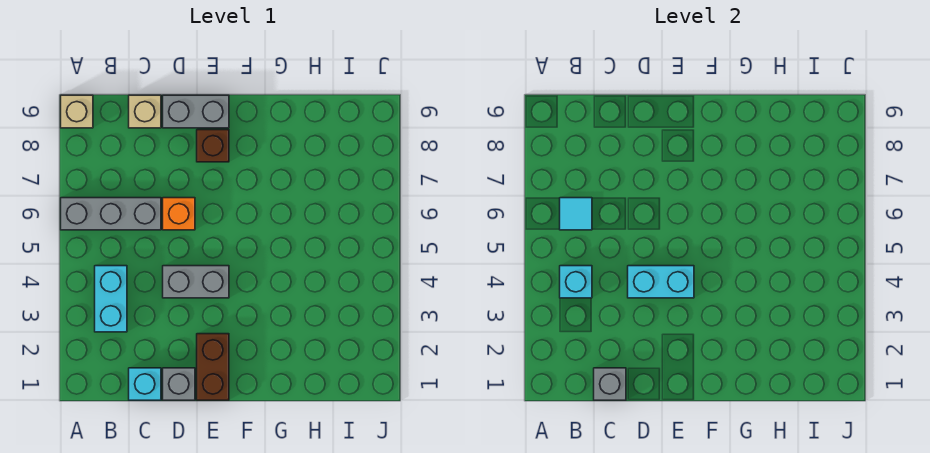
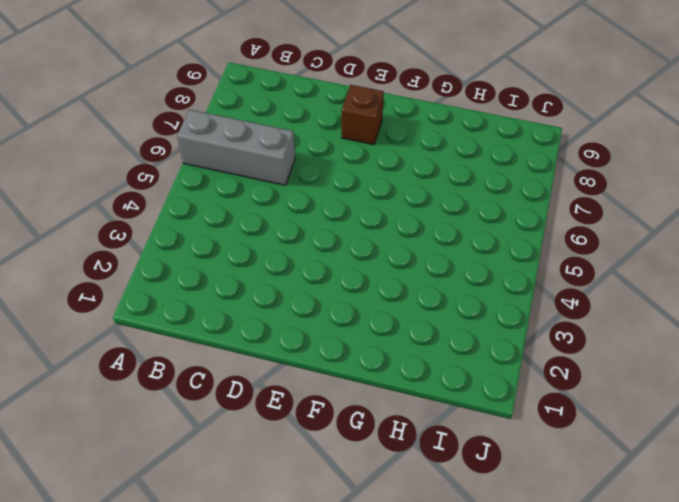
none -> tan 1x1 brick [61,95,93,128]
none -> cyan 1x2 brick [95,266,127,332]
none -> cyan 1x1 brick [129,368,161,400]

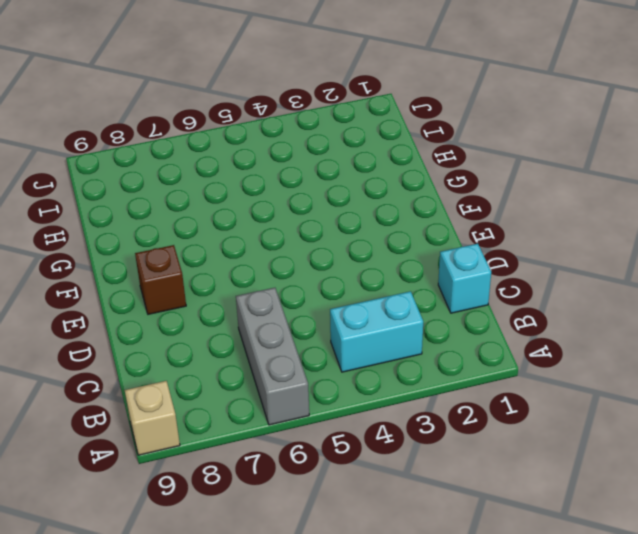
none -> tan 1x1 brick [129,95,161,128]
none -> grey 1x1 brick [163,368,195,400]
none -> grey 1x2 brick [163,266,229,298]

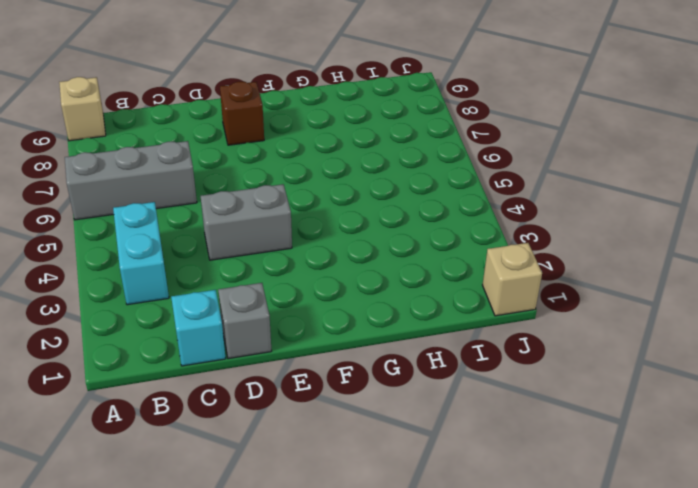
tan 1x1 brick [483,243,542,316] -> tan 1x1 brick moved to [129,95,161,128]
none -> orange 1x1 brick [163,198,195,230]
none -> grey 1x2 brick [163,95,229,128]
none -> brown 1x2 brick [197,334,229,400]

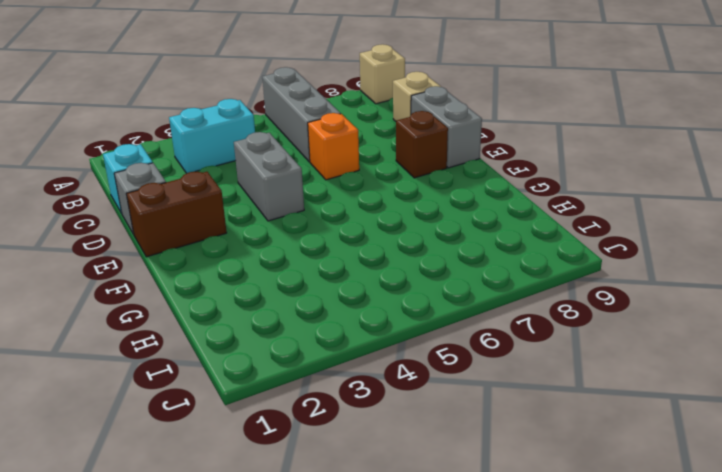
none -> cyan 1x1 brick [560,266,592,298]
none -> cyan 1x1 tile [560,198,592,230]
none -> grey 1x1 brick [594,368,626,400]

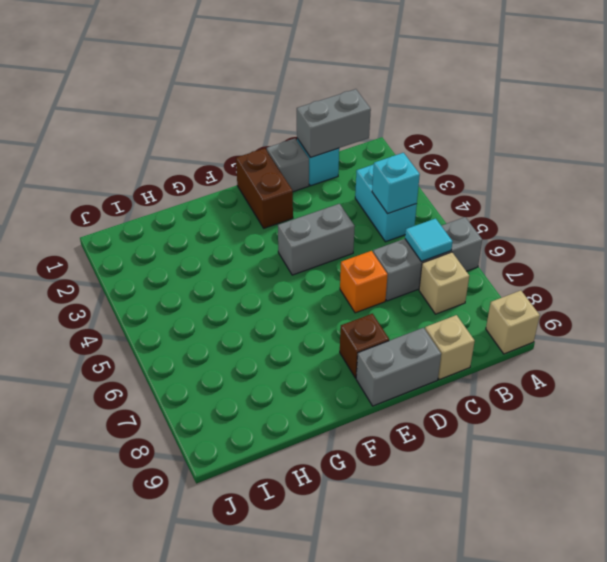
grey 1x2 brick [297,89,371,158] -> grey 1x1 brick [594,368,626,400]
tan 1x1 brick [419,252,469,314] -> none
none -> cyan 1x2 brick [628,266,694,298]

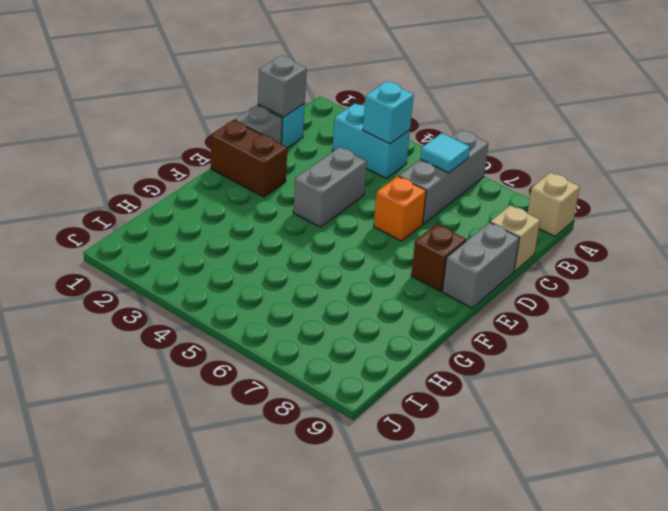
none -> cyan 1x2 brick [628,266,694,298]

